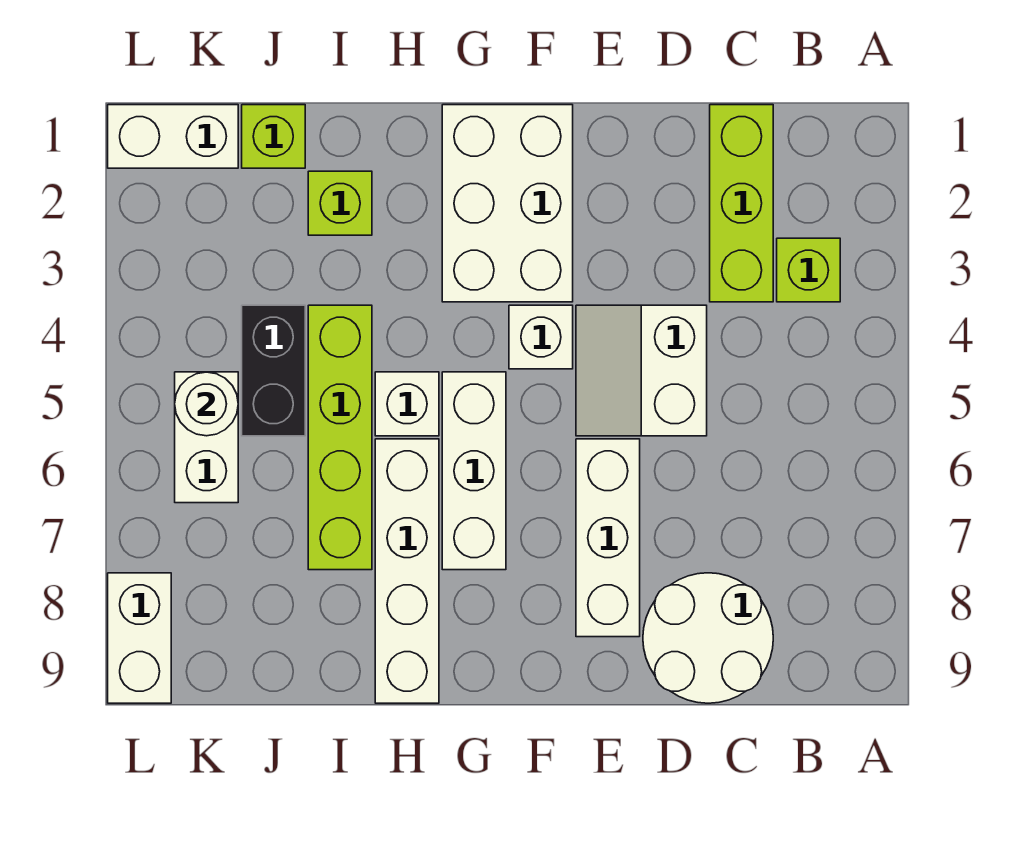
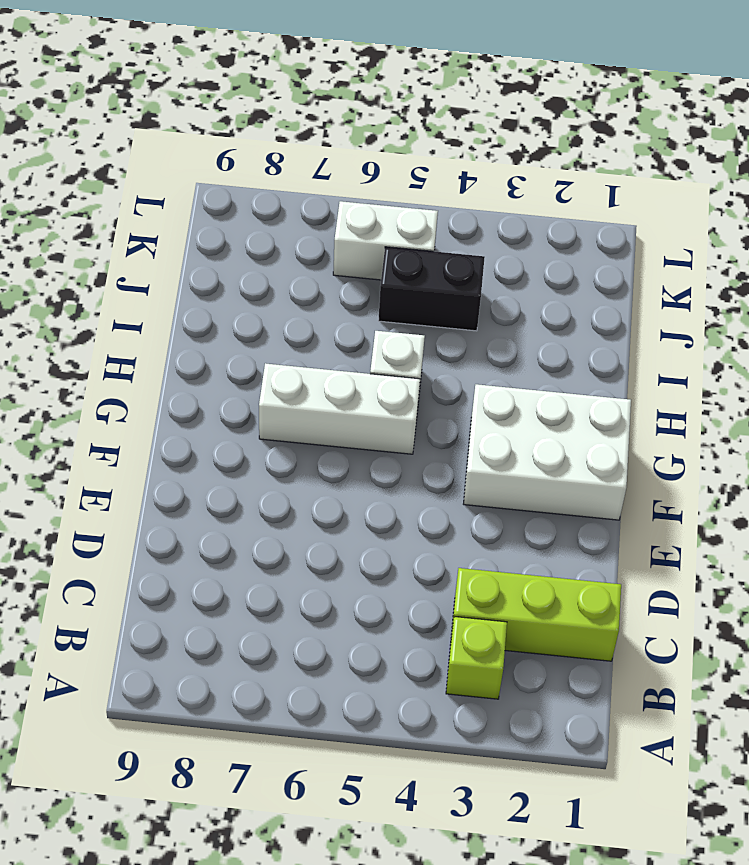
none -> white 2x2 round brick [643,573,773,703]
none -> white 2x2 slope [576,305,707,436]
none -> white 1x3 brick [576,439,640,637]

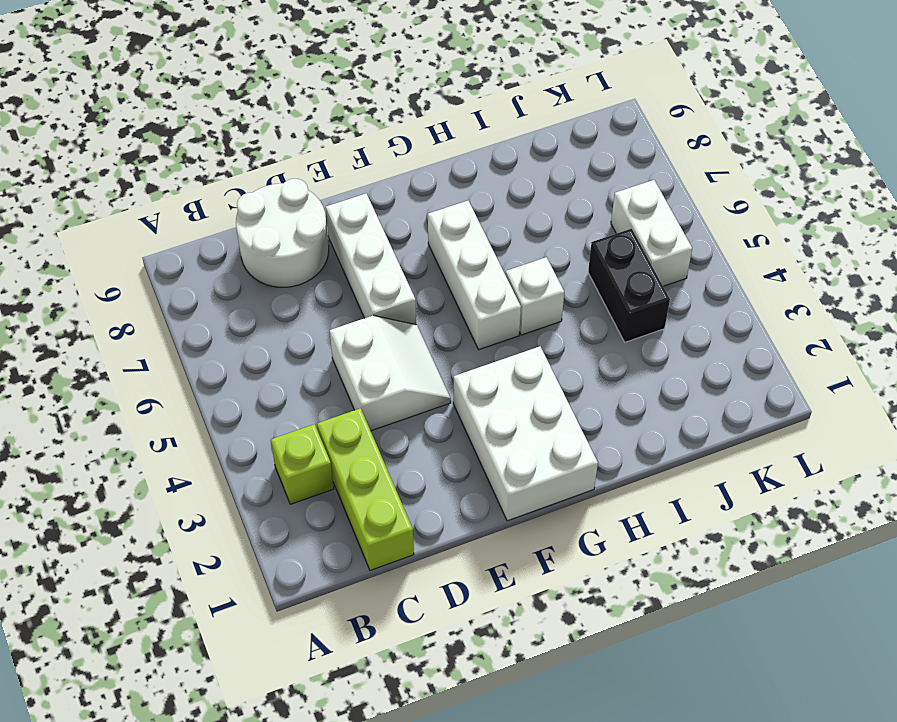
none -> white 1x1 brick [509,305,573,369]
none -> white 1x4 brick [375,439,439,703]
none -> lime 1x1 brick [308,171,372,235]

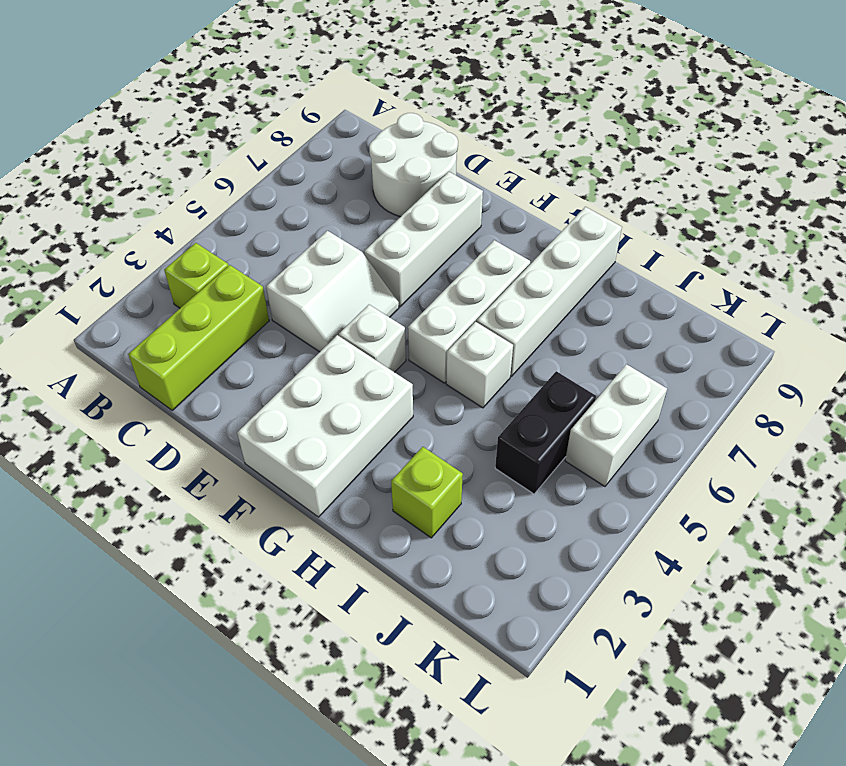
none -> lime 1x4 brick [308,305,372,570]
none -> lime 1x1 brick [242,105,305,168]
none -> white 1x2 brick [108,105,238,168]

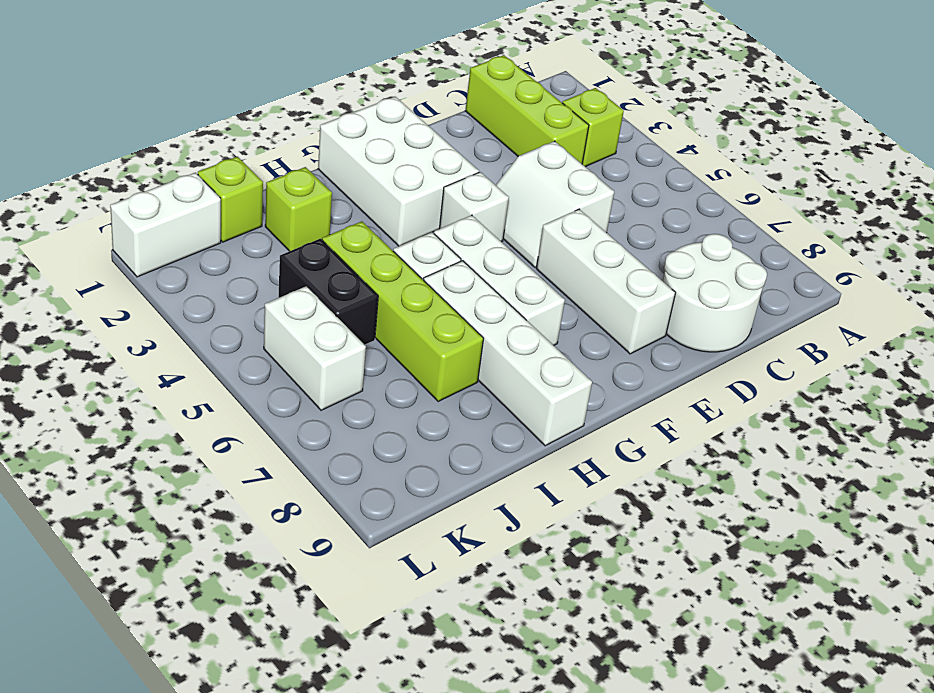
none -> white 1x2 brick [108,573,171,703]
none -> white 1x1 round brick [175,372,238,436]

